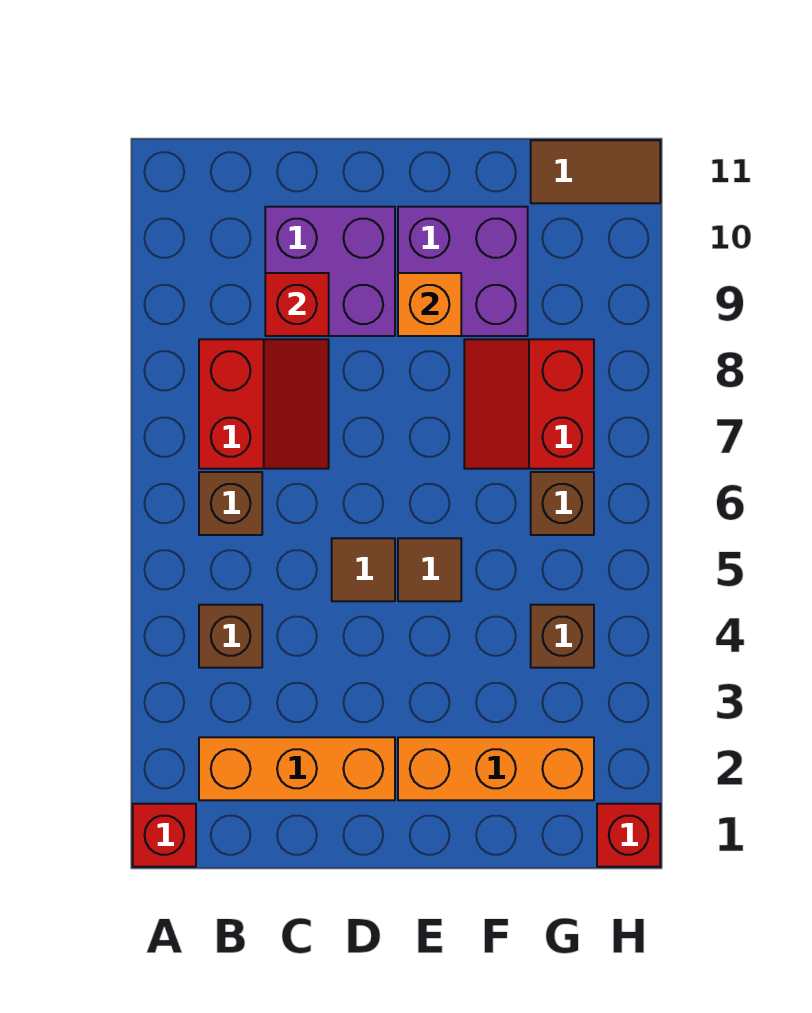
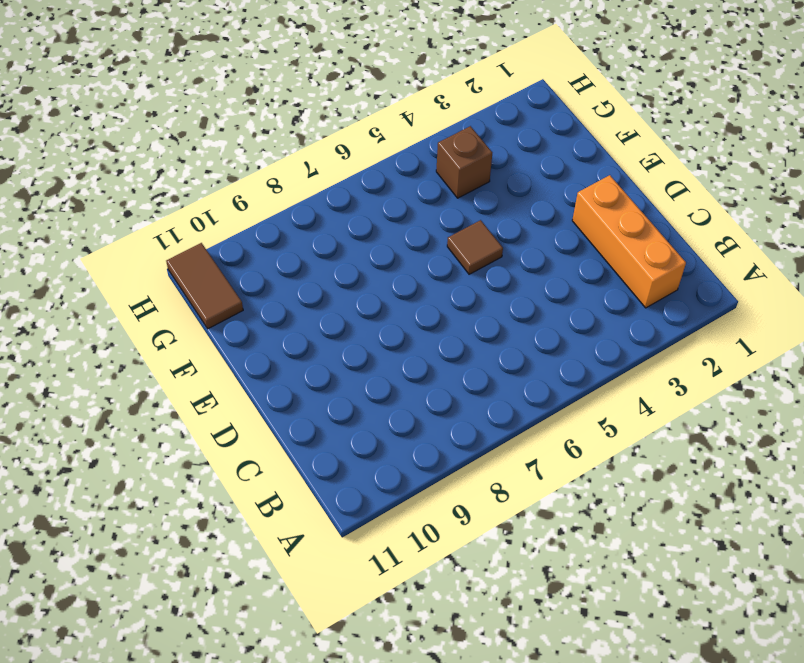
none -> red 1x1 brick [133,804,196,867]
none -> brown 1x1 brick [199,605,262,668]
none -> brown 1x1 brick [199,472,262,535]

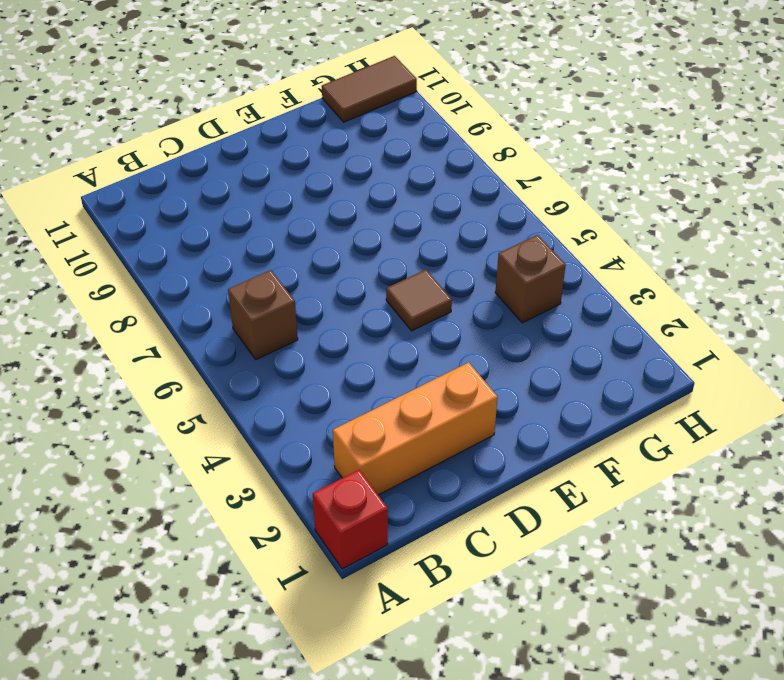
none -> brown 1x1 brick [199,605,262,668]
none -> red 2x2 slope [199,339,329,469]
none -> purple 2x2 brick [265,207,395,336]

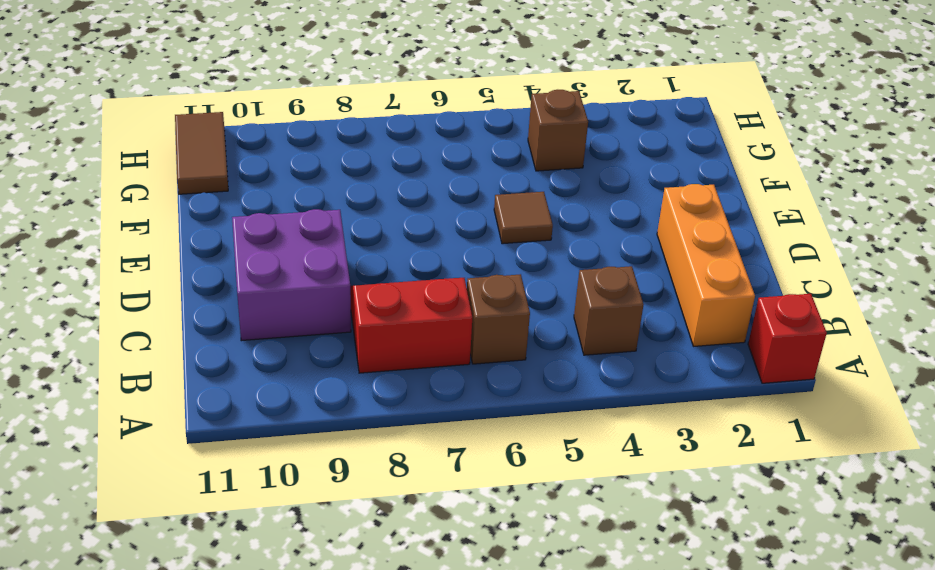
none -> brown 1x1 tile [332,538,395,601]
none -> orange 1x3 brick [398,737,594,800]
none -> purple 2x2 brick [398,207,528,336]

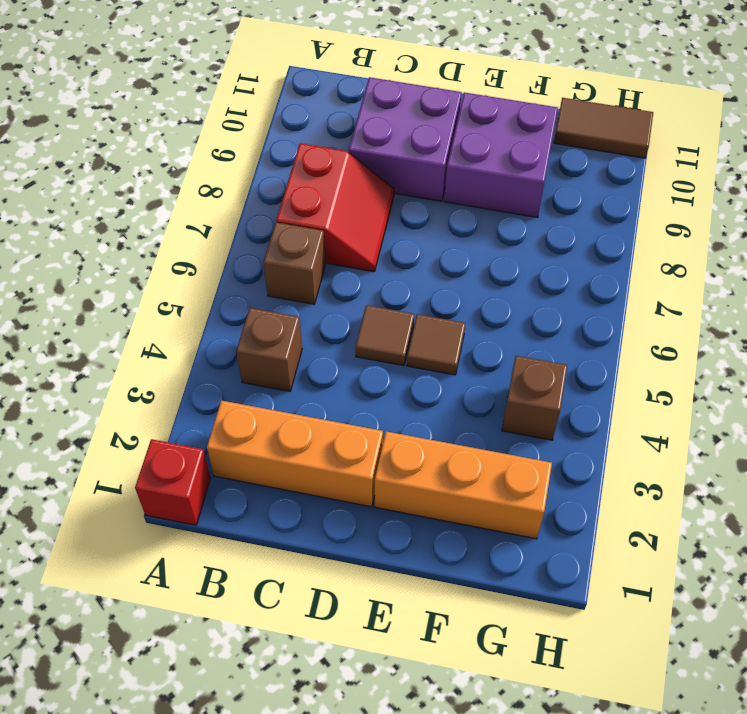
none -> red 2x2 slope [464,339,594,469]
none -> brown 1x1 brick [531,472,594,535]
none -> red 1x1 brick [597,804,660,867]

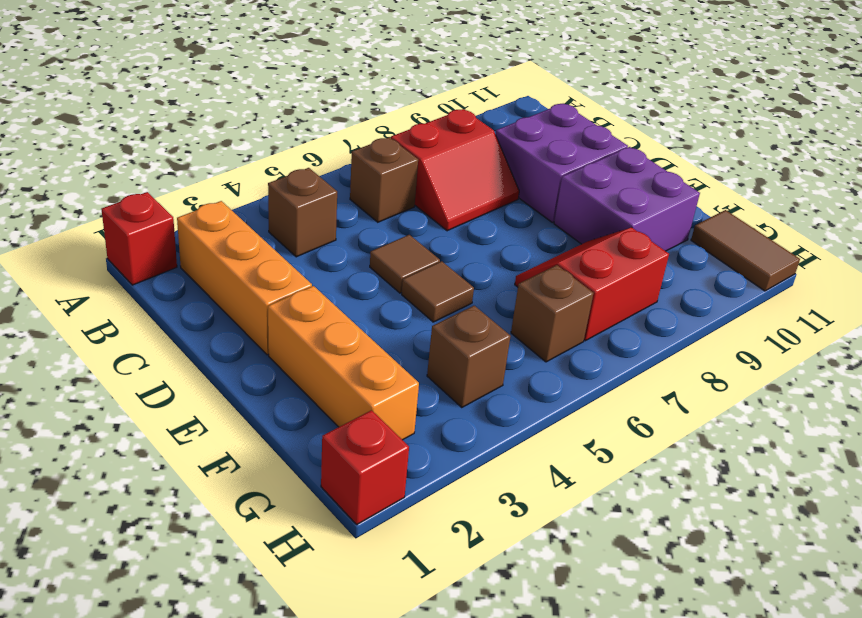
none -> red 1x1 brick [265,273,329,336]
none -> orange 1x1 brick [398,273,461,336]

